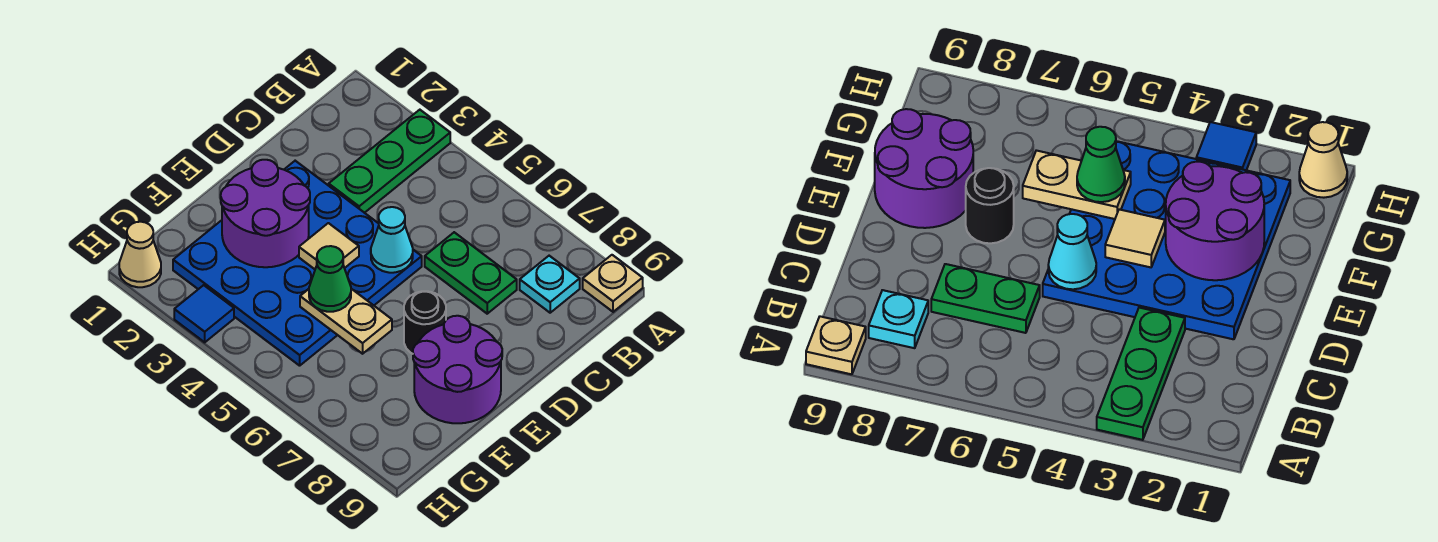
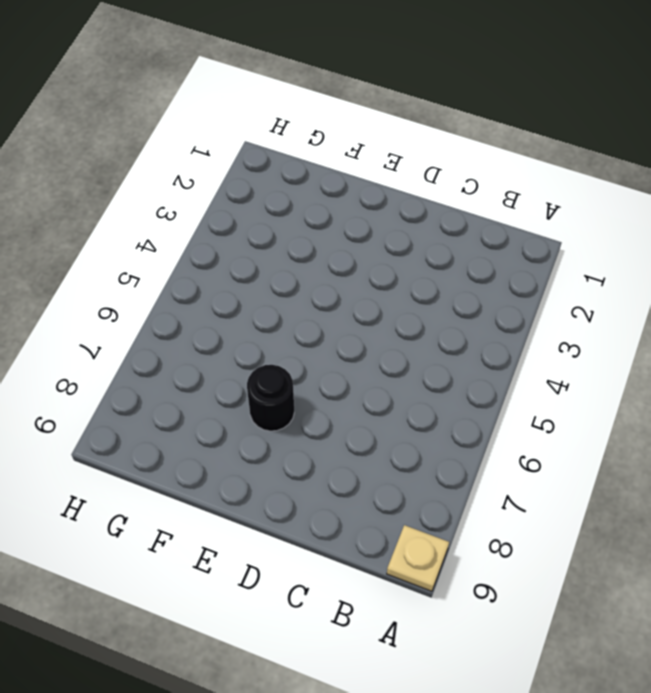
none -> green 1x3 plate [329,110,450,213]
none -> cyan 1x1 plate [520,256,580,313]
none -> green 1x2 plate [425,232,517,314]

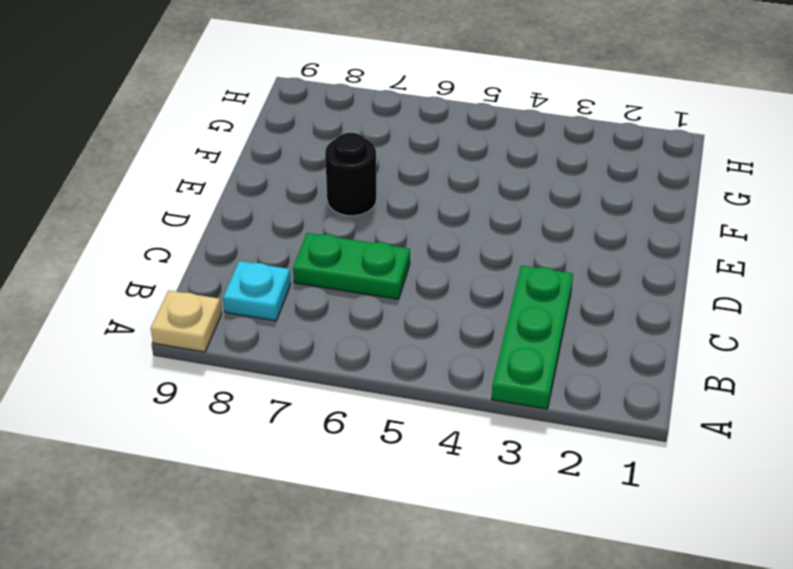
none -> blue 4x4 plate [173,161,422,366]
none -> purple 2x2 round brick [413,316,502,423]
none -> tan 1x1 cone [119,222,161,287]

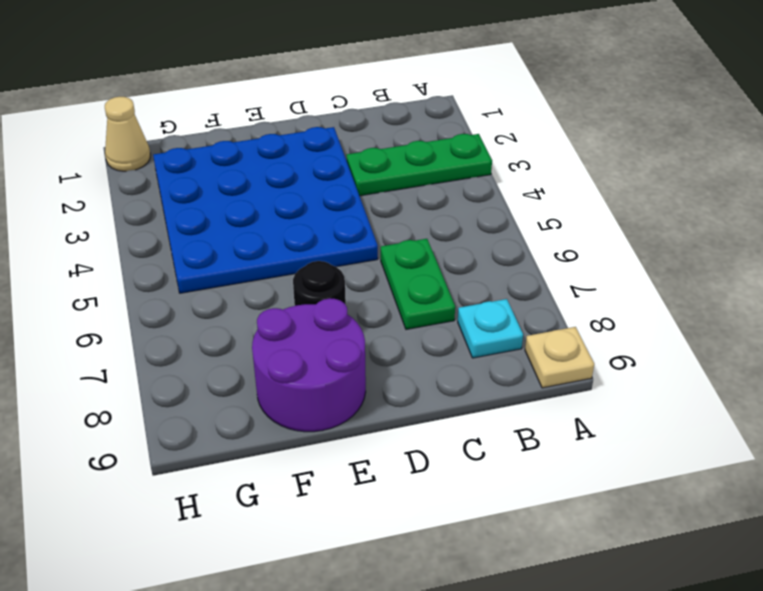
none -> blue 1x1 tile [174,285,234,342]
none -> cyan 1x1 cone [371,207,413,273]
none -> purple 2x2 round brick [221,160,310,267]

